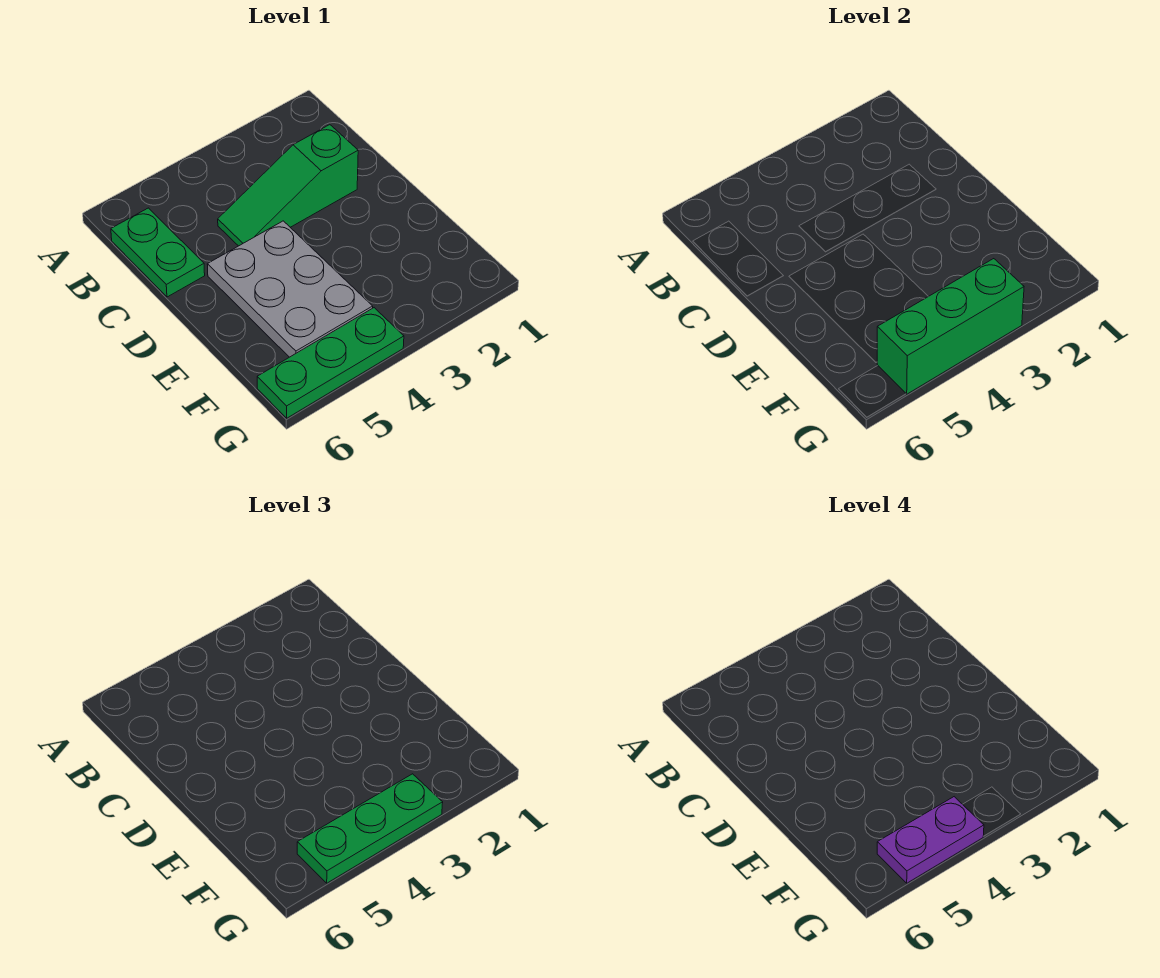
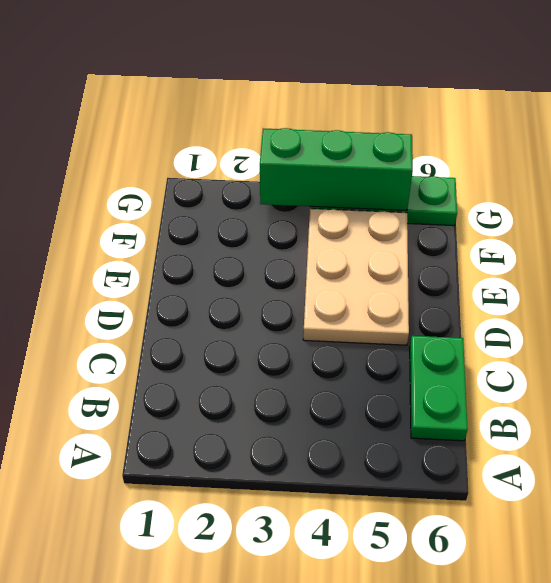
tan 2x3 plate [303,209,409,345] -> grey 2x3 plate [207,221,373,357]
none -> green 1x3 slope [218,125,358,246]
none -> green 1x3 plate [297,774,443,883]

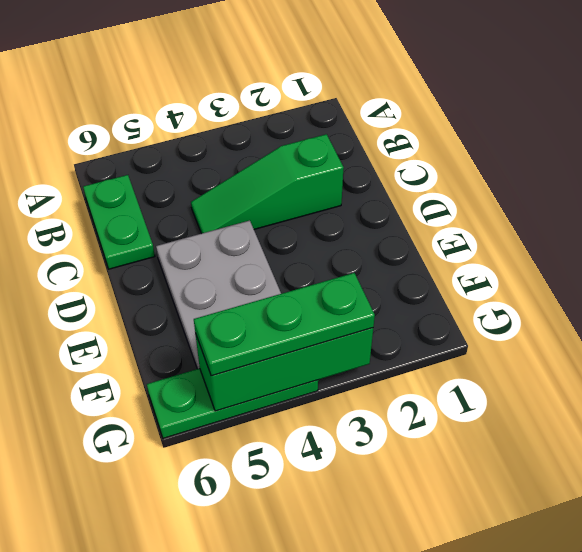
none -> purple 1x2 plate [877,797,984,883]

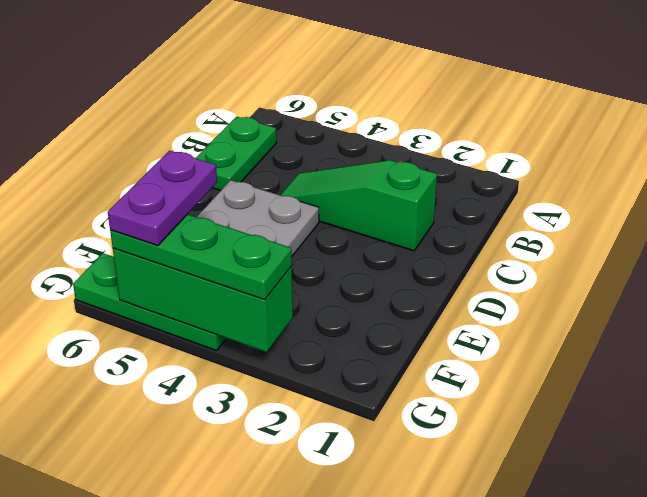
purple 1x2 plate [108,151,217,246] -> purple 1x2 plate turned to [877,797,984,883]

